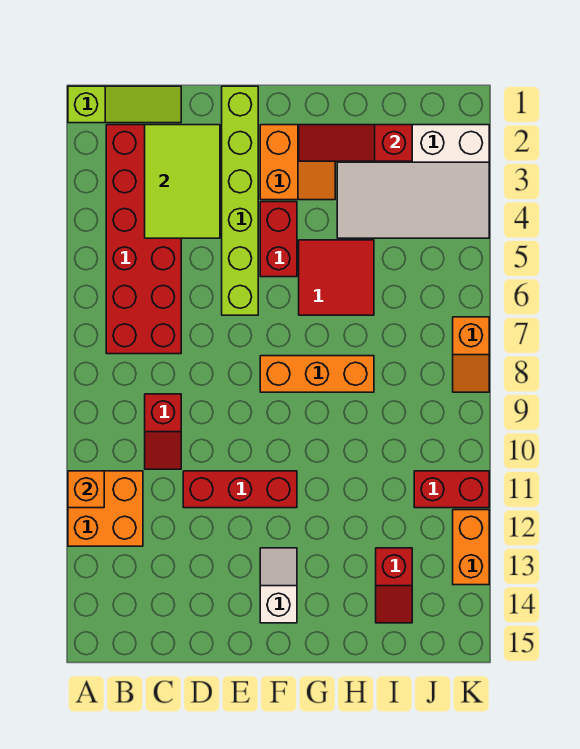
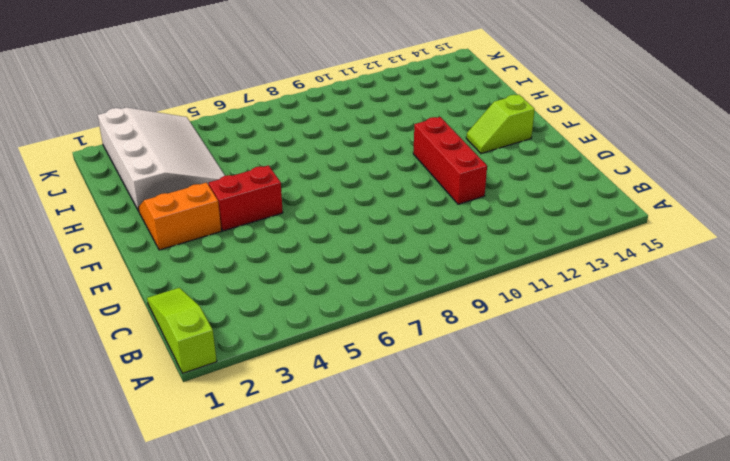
lime 1x2 slope [466,94,535,153] -> white 1x2 slope [260,548,297,623]
none -> orange 2x2 brick [68,471,143,546]
none -> red 2x6 brick [106,125,181,354]
none -> red 1x2 slope [145,394,181,469]

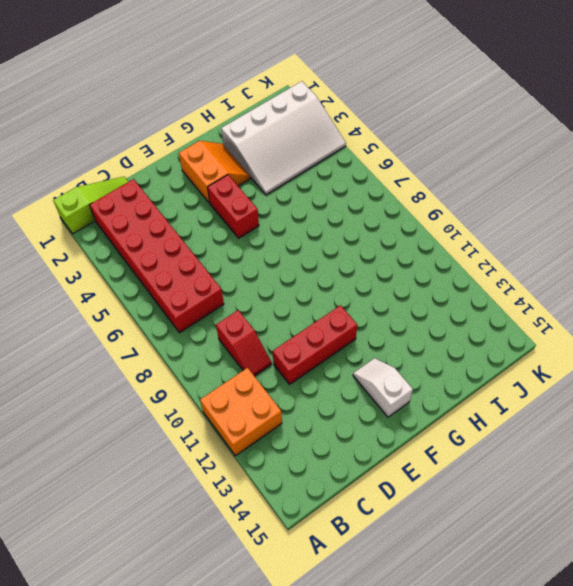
none -> lime 1x6 brick [222,86,258,315]
none -> orange 1x3 brick [260,356,374,392]
none -> red 2x2 tile [299,240,374,315]

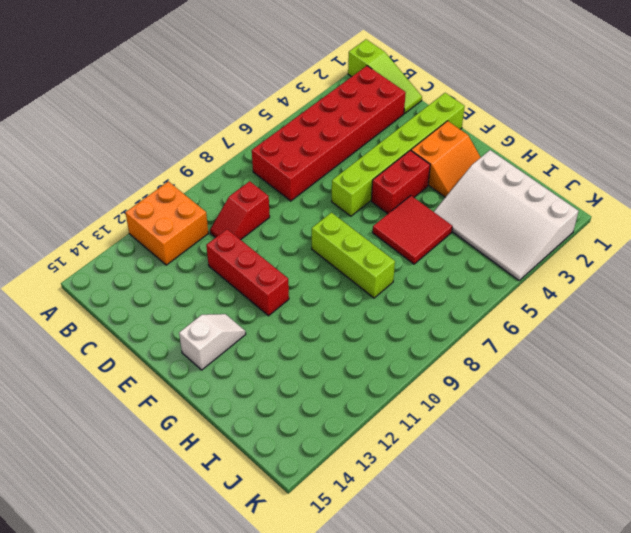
lime 1x3 brick [312,213,395,298] -> orange 1x3 brick [260,356,374,392]
none -> red 1x2 slope [376,548,412,623]
none -> red 1x2 brick [414,471,489,508]
none -> orange 1x2 slope [453,317,489,392]

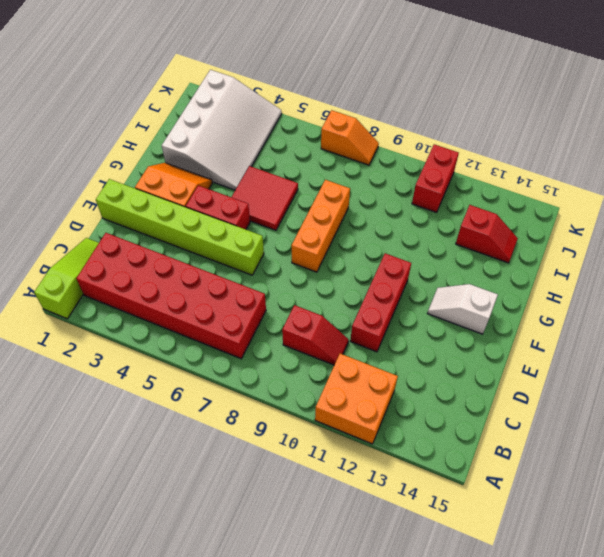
none -> orange 1x2 brick [453,510,489,585]
none -> orange 1x1 brick [68,471,104,508]
none -> lime 2x3 tile [145,125,220,238]

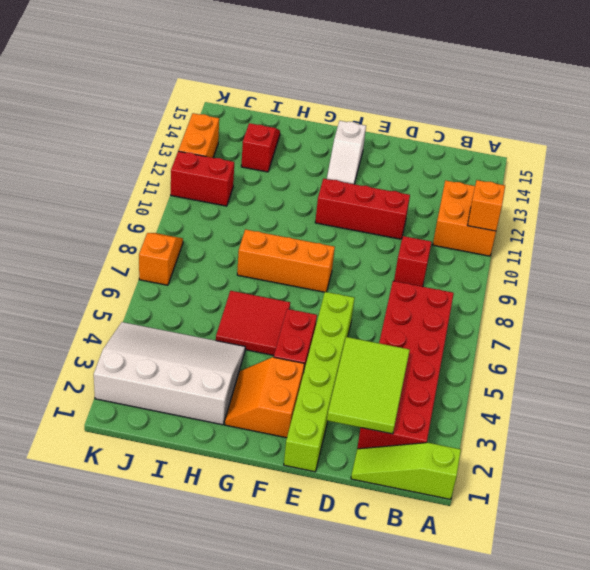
none -> red 1x3 slope [299,125,412,161]

